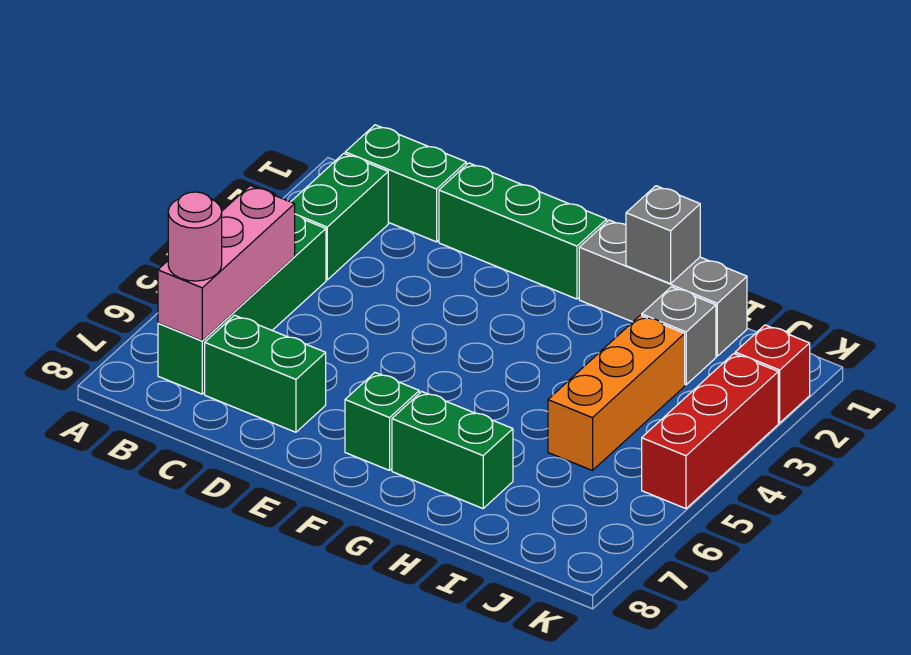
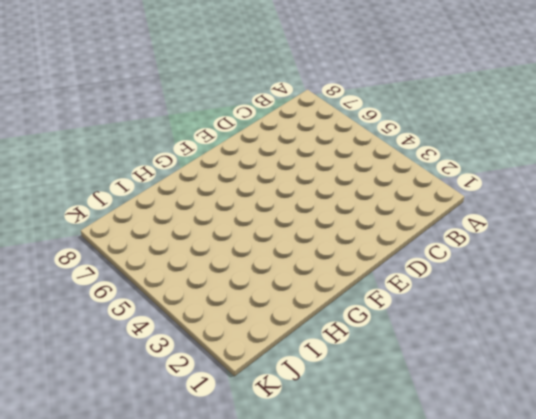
none -> green 1x2 brick [345,125,466,242]
none -> green 1x2 brick [291,153,388,280]
none -> green 1x4 brick [158,214,326,394]

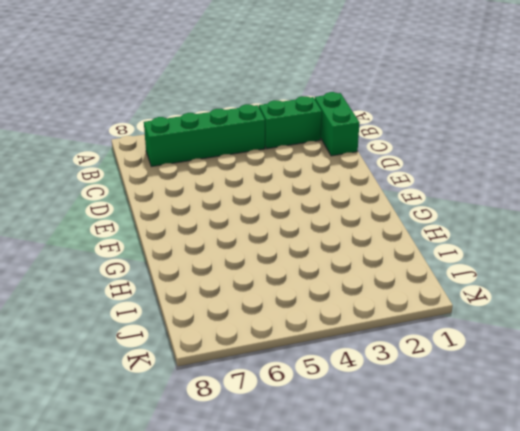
none -> green 1x2 brick [205,315,326,432]
none -> green 1x3 brick [439,163,607,299]
none -> green 1x1 brick [345,373,419,470]

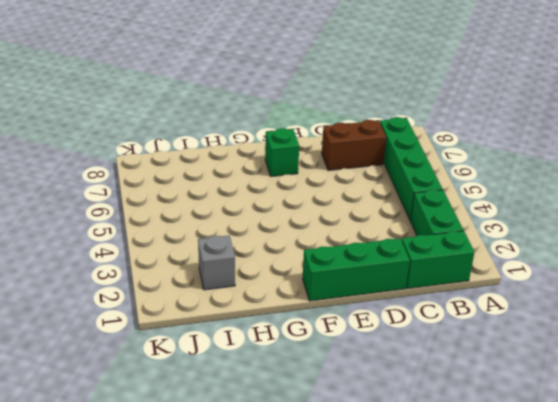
brown 1x2 brick [322,120,386,171] -> green 1x2 brick [205,315,326,432]
none -> grey 1x3 brick [579,220,747,356]
none -> green 1x2 brick [392,392,513,508]
none -> orange 1x3 brick [548,315,685,471]

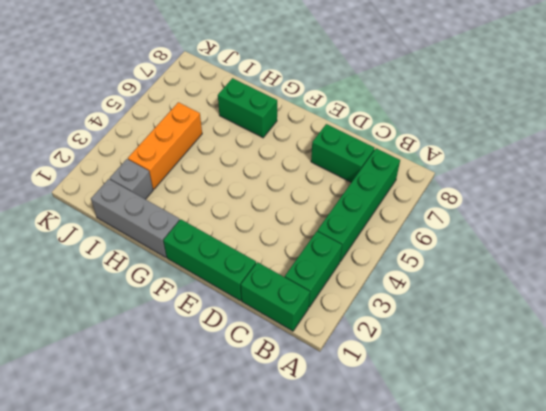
none -> green 1x1 brick [345,373,419,470]
none -> red 1x1 brick [735,325,810,423]
none -> red 1x3 brick [642,354,778,509]

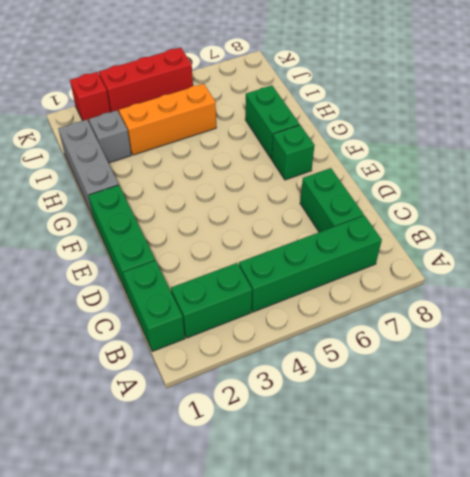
none -> pink 1x3 brick [158,186,295,341]
none -> grey 1x1 brick [626,186,700,284]
none -> pink 1x1 round brick [168,192,222,281]

